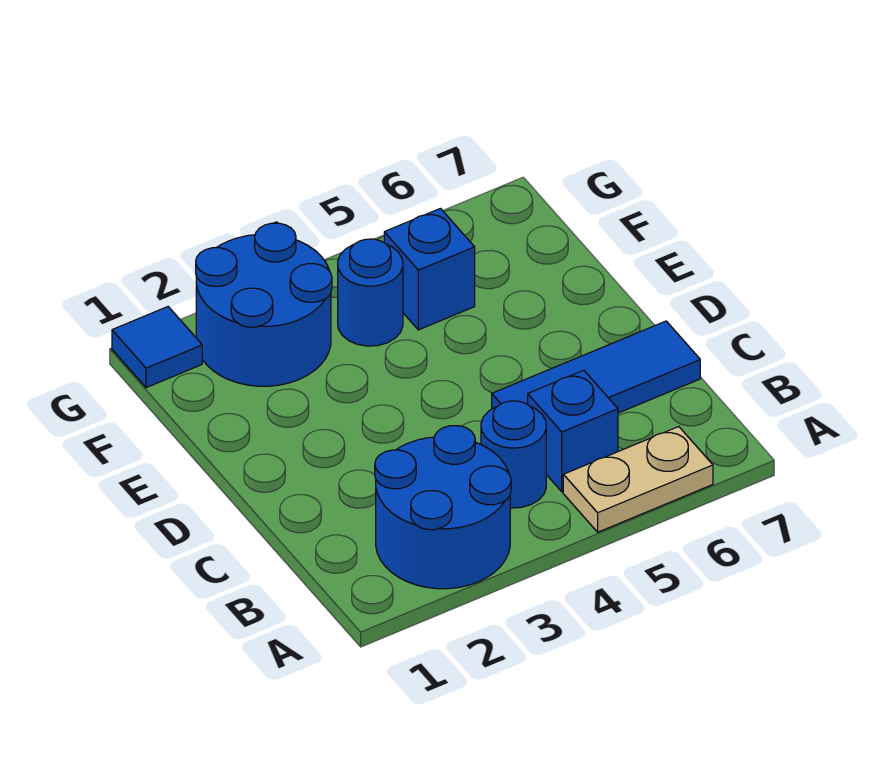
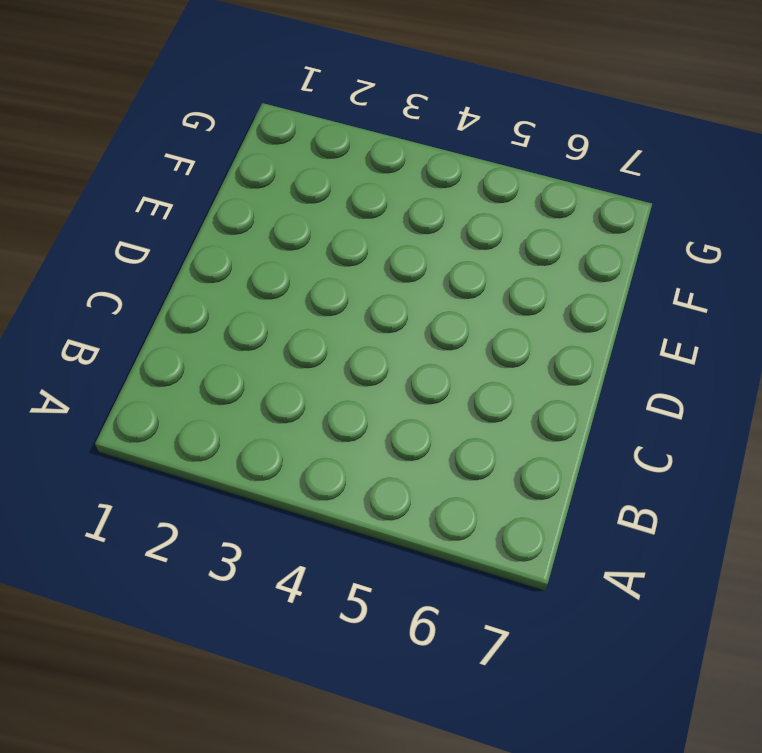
none -> blue 2x2 round brick [375,426,511,589]
none -> tan 1x2 plate [563,427,713,532]

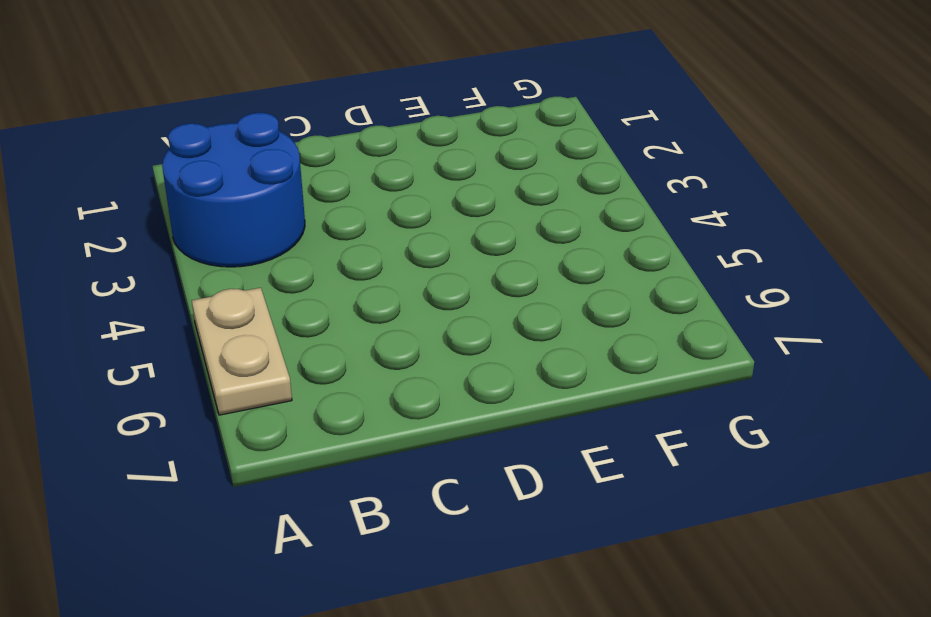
none -> blue 1x1 round brick [481,401,546,508]
none -> blue 1x1 brick [528,370,618,492]

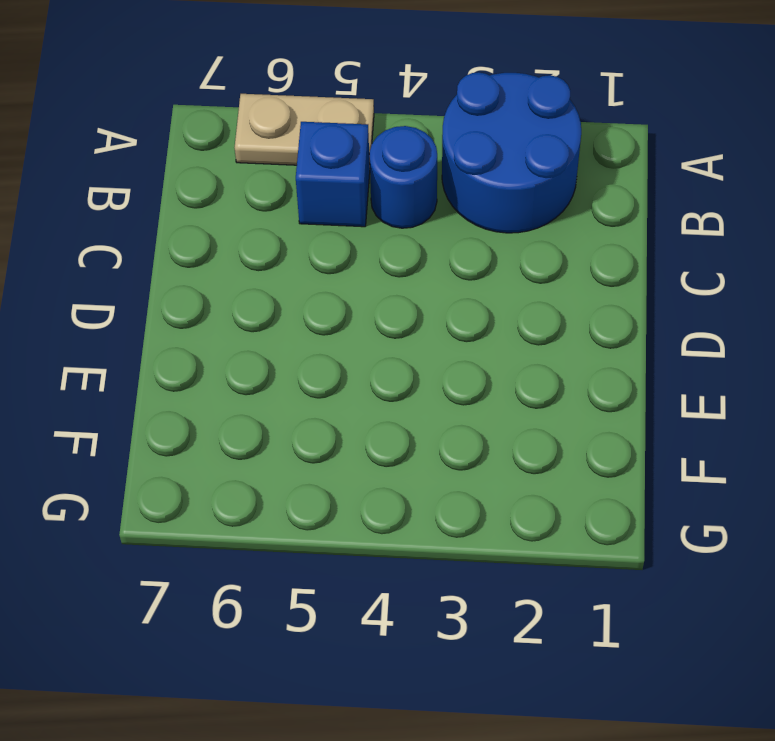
none -> blue 1x3 tile [492,321,700,413]
none -> blue 2x2 round brick [196,223,332,386]

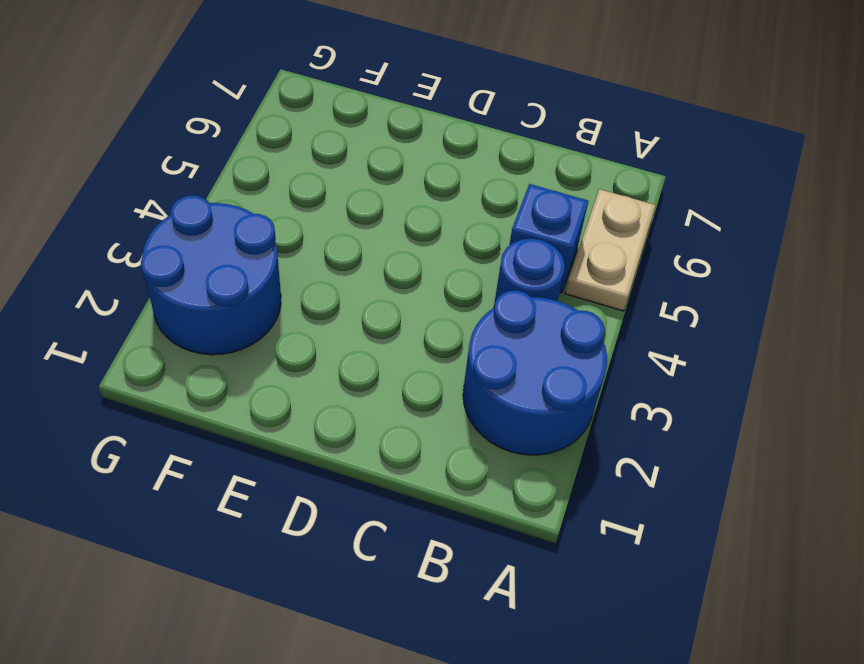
none -> blue 1x3 tile [492,321,700,413]
none -> blue 1x1 round brick [338,239,403,346]

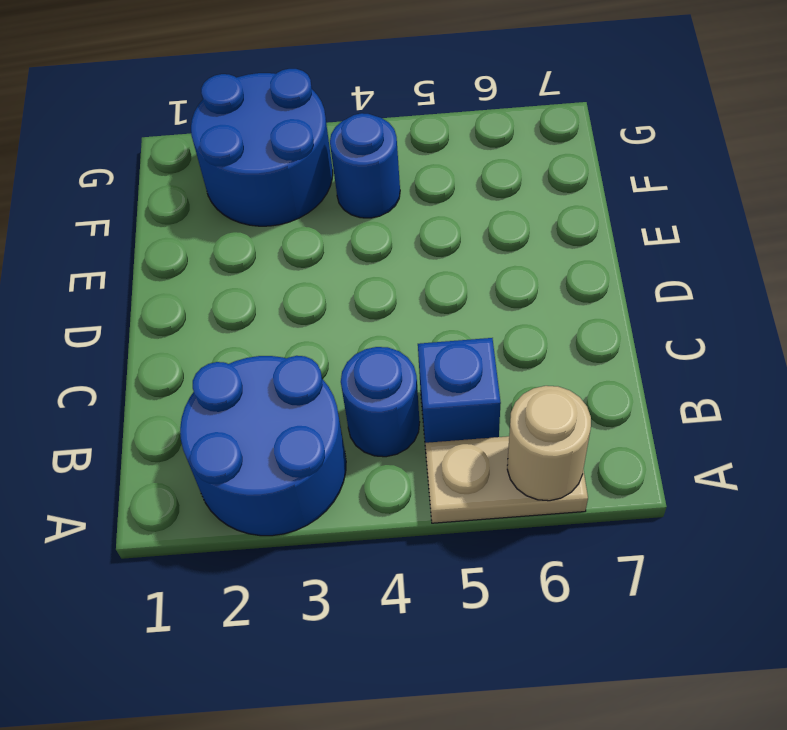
tan 1x1 round brick [507,386,591,501] -> none
none -> blue 1x3 tile [492,321,700,413]
none -> blue 1x1 brick [384,208,475,330]

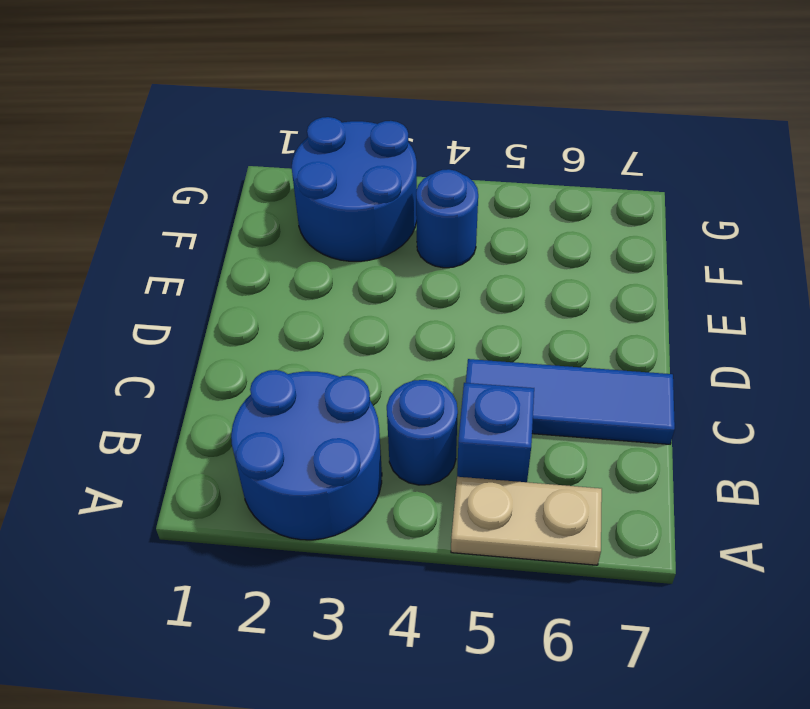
none -> blue 1x1 brick [384,208,475,330]
none -> blue 1x1 tile [112,307,202,388]

